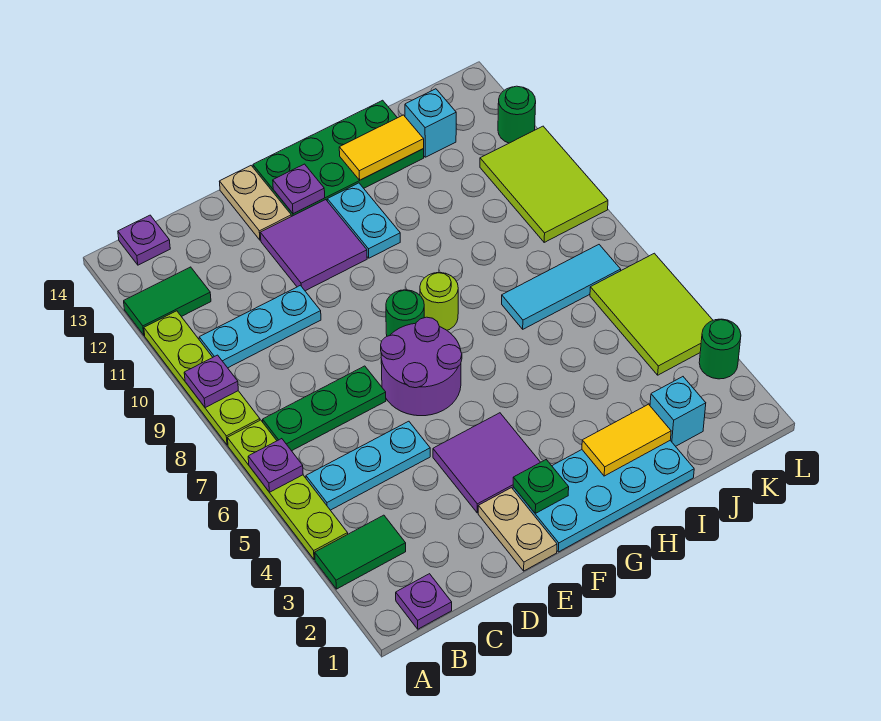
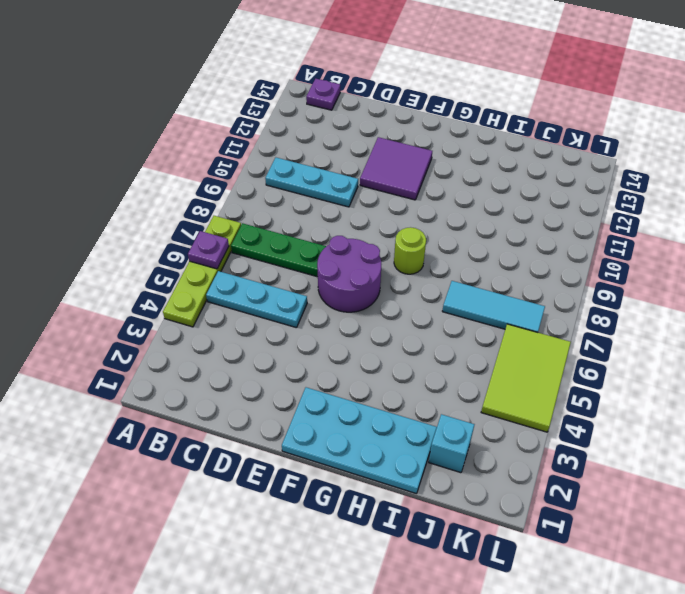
none -> green 1x2 tile [315,515,406,589]
none -> lime 1x4 plate [144,311,260,445]
none -> green 1x2 tile [124,267,211,335]
none -> purple 1x1 plate [396,574,452,629]

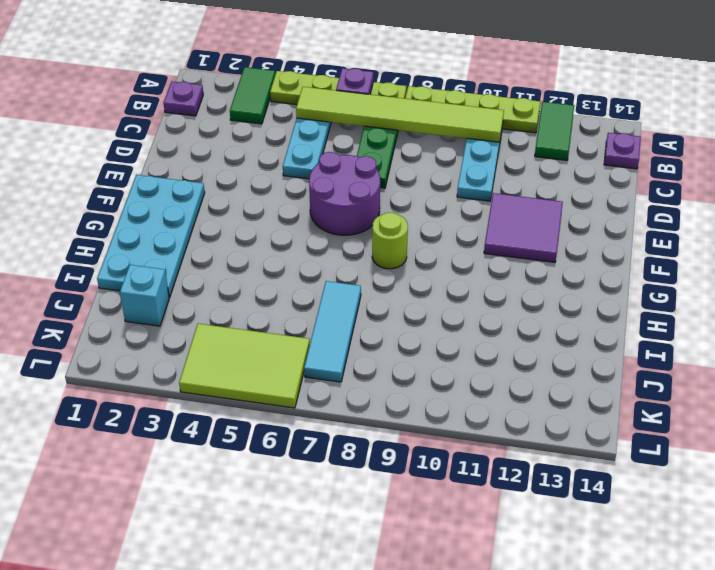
lime 1x6 tile [296,87,504,142] -> none
none -> tan 1x2 plate [478,488,557,571]
none -> purple 2x2 tile [433,413,540,513]
none -> tan 1x2 plate [219,166,291,240]
none -> green 1x1 round brick [386,290,424,336]

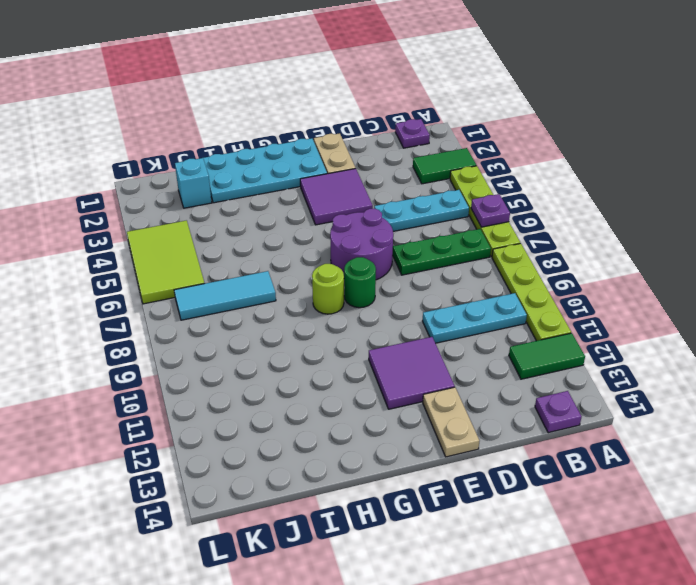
none -> green 2x4 plate [253,100,424,216]
none -> cyan 1x2 plate [327,183,400,258]
none -> cyan 1x1 brick [405,89,456,157]
none -> lime 2x3 tile [480,126,608,242]

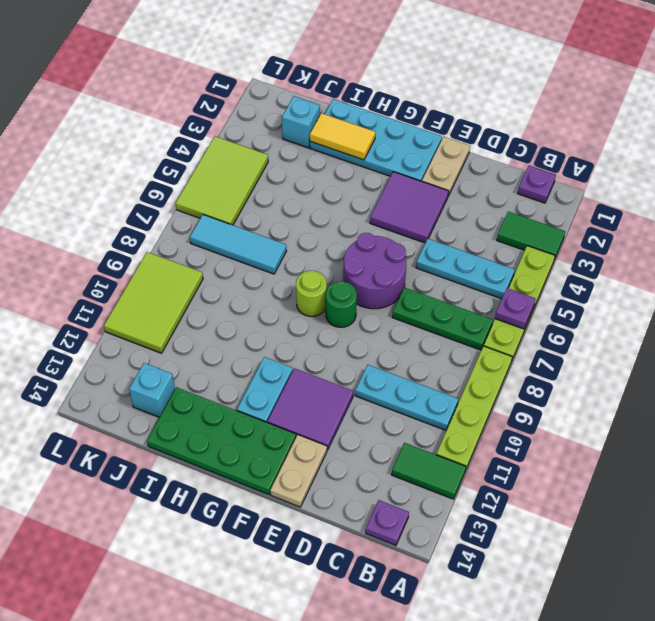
none -> green 1x1 round brick [699,319,741,379]
none -> green 1x1 round brick [498,86,536,143]
none -> purple 1x1 plate [184,355,238,408]
none -> green 1x1 plate [513,460,569,514]

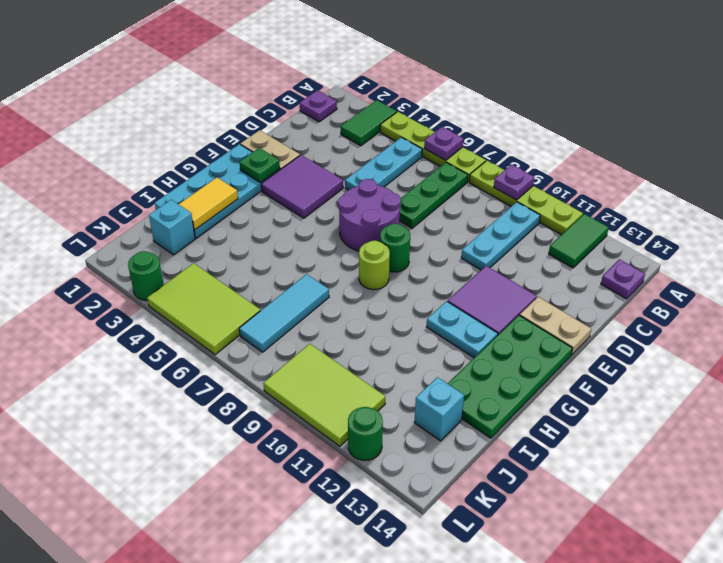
none -> purple 1x1 plate [273,164,325,214]
none -> yellow 1x2 tile [339,115,424,180]

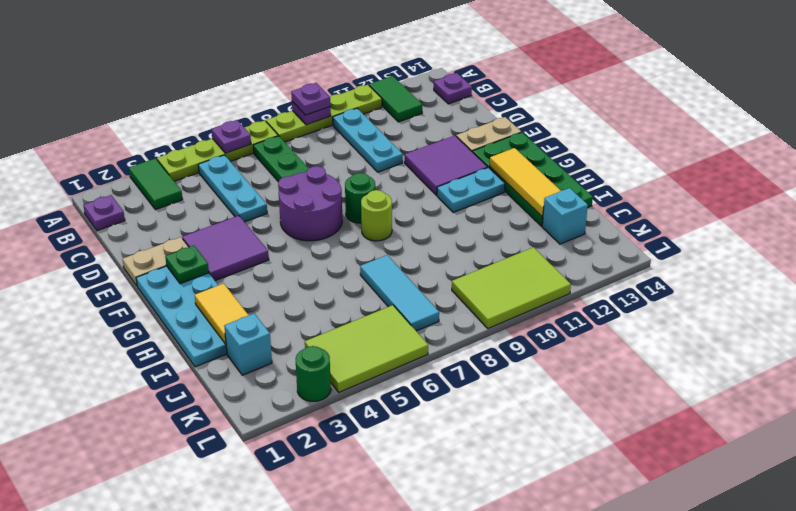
purple 1x1 plate [291,83,330,115] -> purple 1x1 plate moved to [273,164,325,214]
yellow 1x3 tile [490,148,561,217] -> yellow 1x2 tile [339,115,424,180]
none -> green 1x1 round brick [498,86,536,143]

